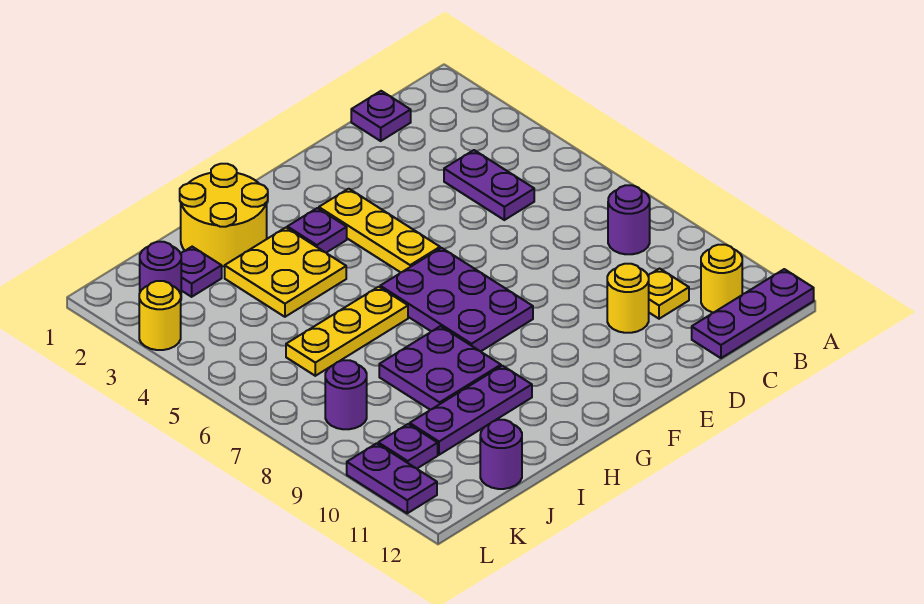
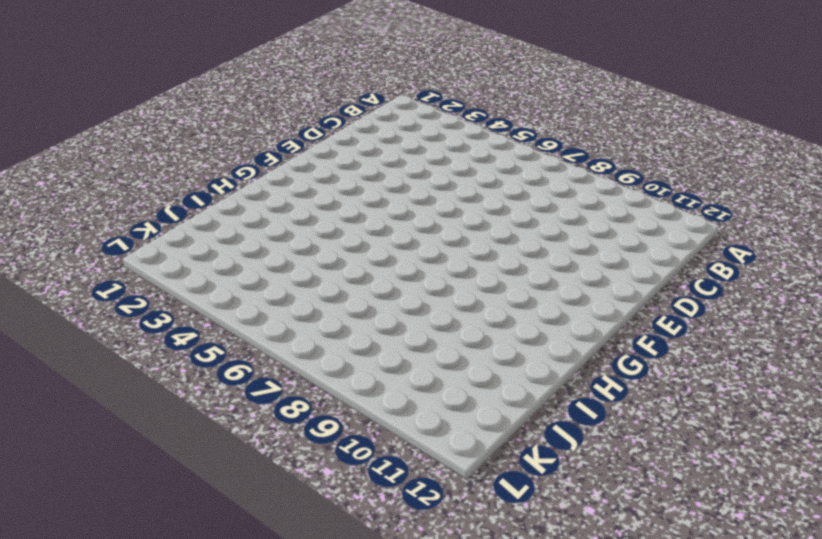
none -> purple 1x3 plate [692,269,814,358]
none -> purple 1x1 round brick [608,185,650,254]
none -> yellow 1x1 round brick [701,245,742,313]

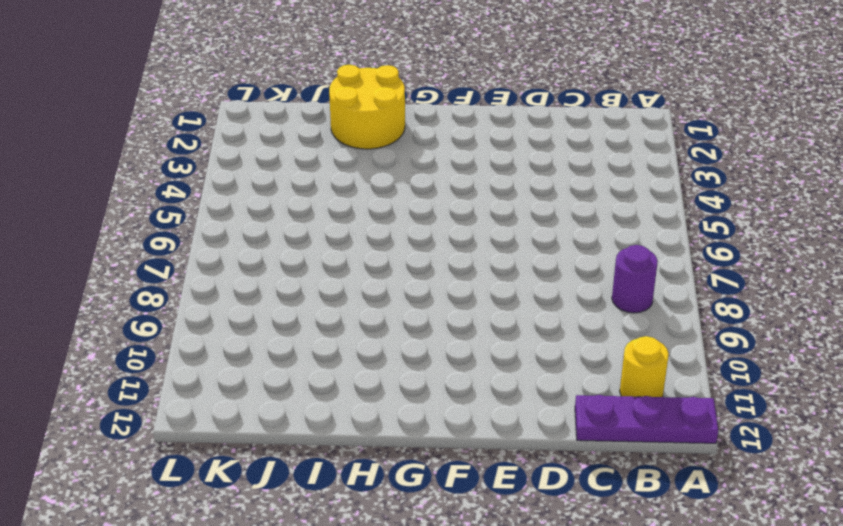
none -> purple 1x1 plate [351,91,411,141]
none -> purple 1x2 plate [444,150,534,220]
none -> yellow 1x1 plate [648,269,689,319]

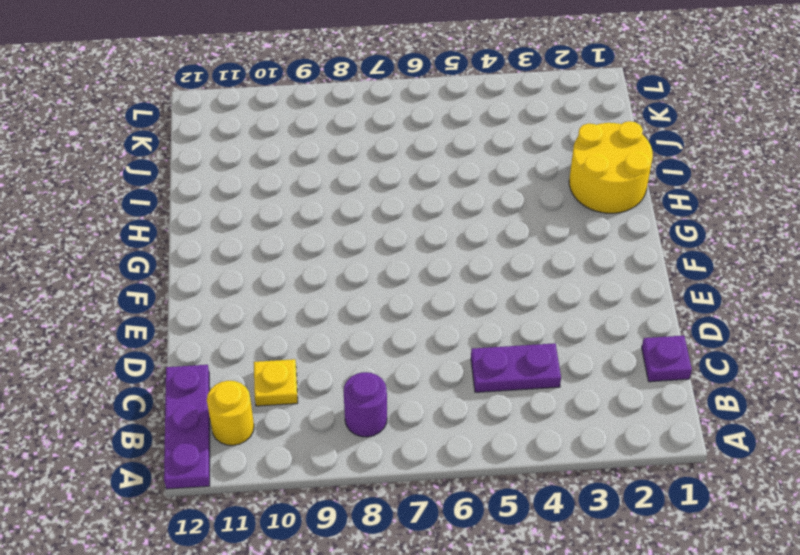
none -> yellow 1x1 round brick [607,264,649,333]
none -> yellow 1x3 plate [319,189,440,273]
none -> purple 2x3 plate [380,248,533,351]

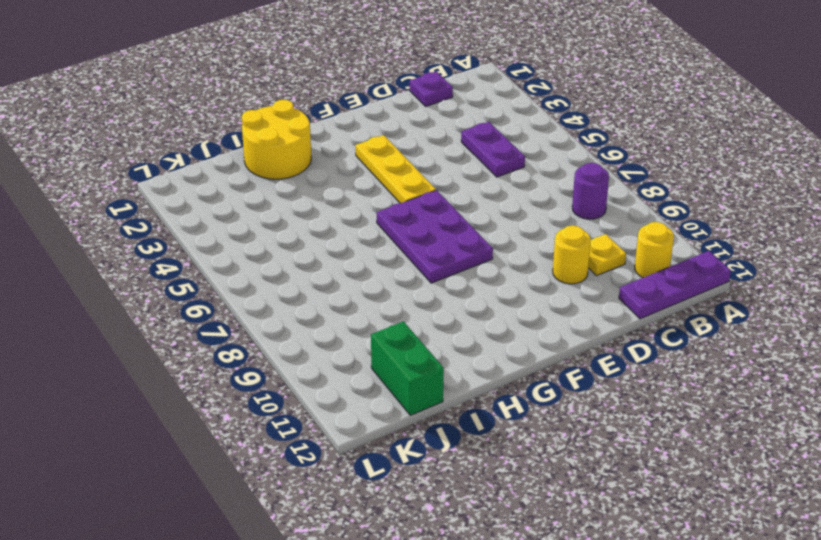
green 1x2 brick [371,321,444,415] -> purple 1x1 round brick [480,420,522,489]
none -> purple 1x1 plate [287,208,347,253]
none -> yellow 2x2 plate [225,228,346,317]
none -> yellow 1x3 plate [286,287,408,376]

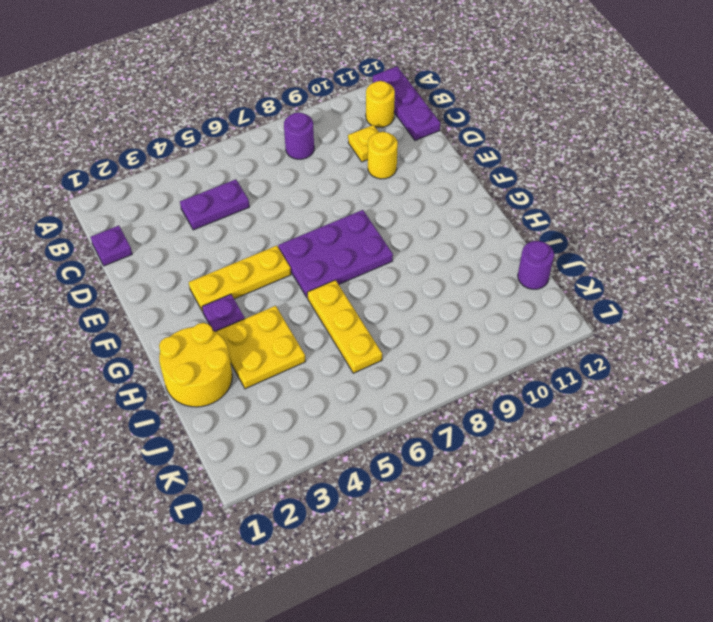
none -> purple 2x2 plate [379,326,501,410]
none -> purple 1x3 plate [410,366,532,455]
none -> purple 1x1 plate [181,247,222,297]

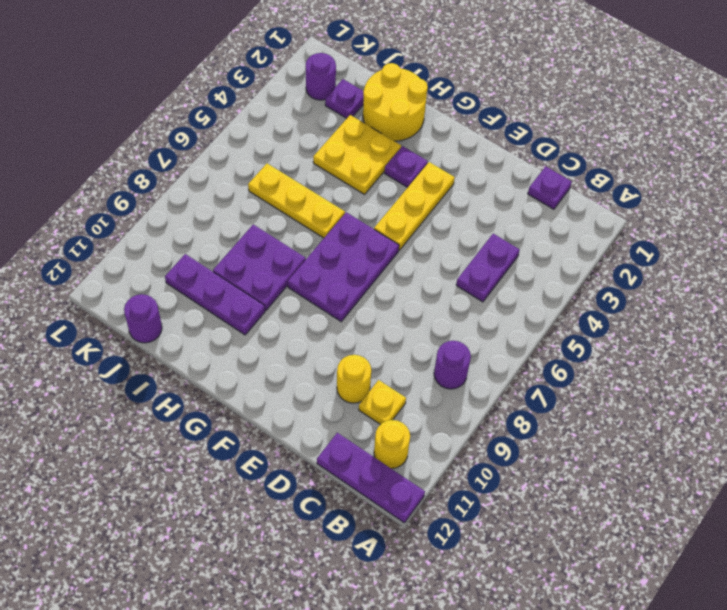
none -> purple 1x1 round brick [325,360,367,429]
none -> purple 1x1 plate [378,424,438,468]
none -> yellow 1x1 round brick [139,281,181,350]

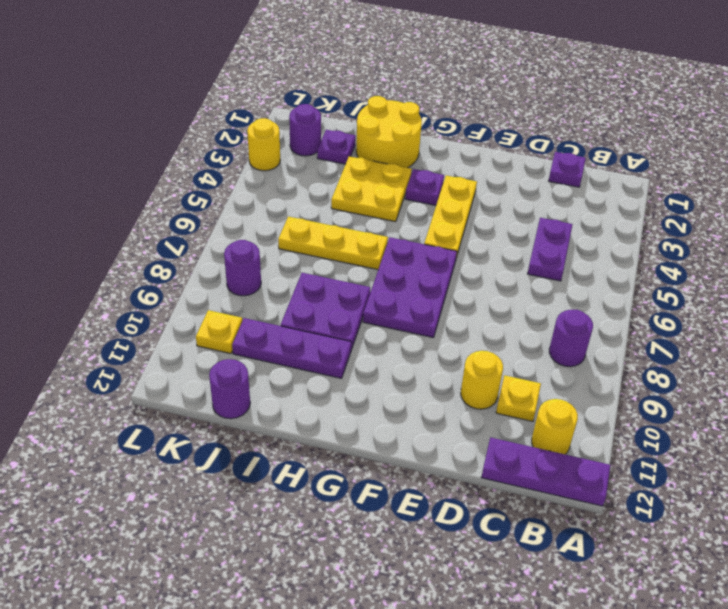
yellow 1x1 plate [196,310,242,354] -> purple 1x1 plate [378,424,438,468]
none -> purple 1x2 plate [347,443,437,513]

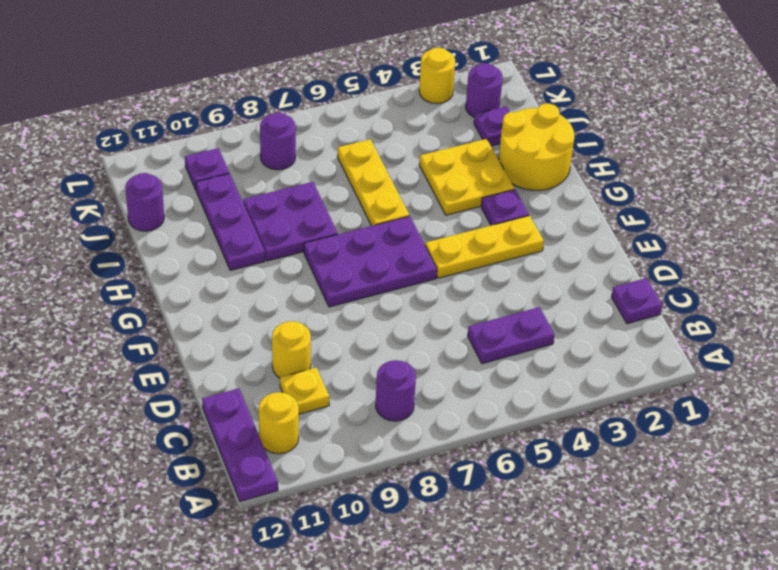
none -> purple 1x2 plate [347,443,437,513]

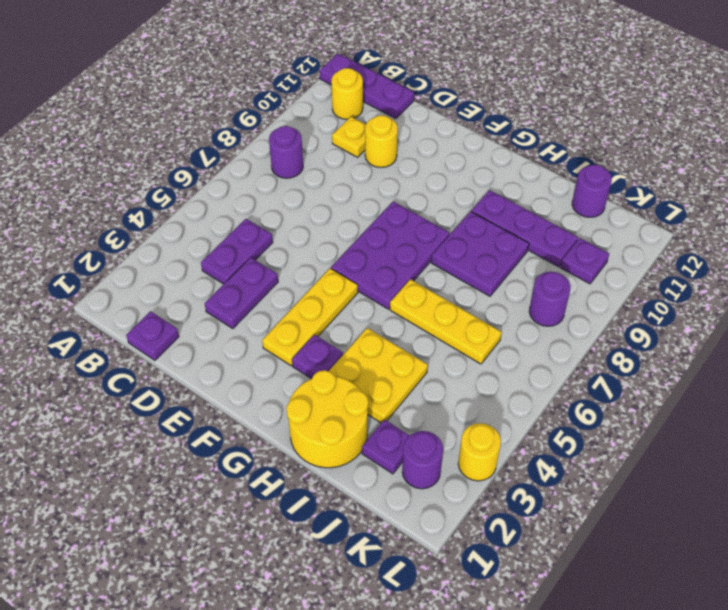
purple 1x2 plate [205,258,278,329] -> purple 1x2 plate moved to [347,443,437,513]

